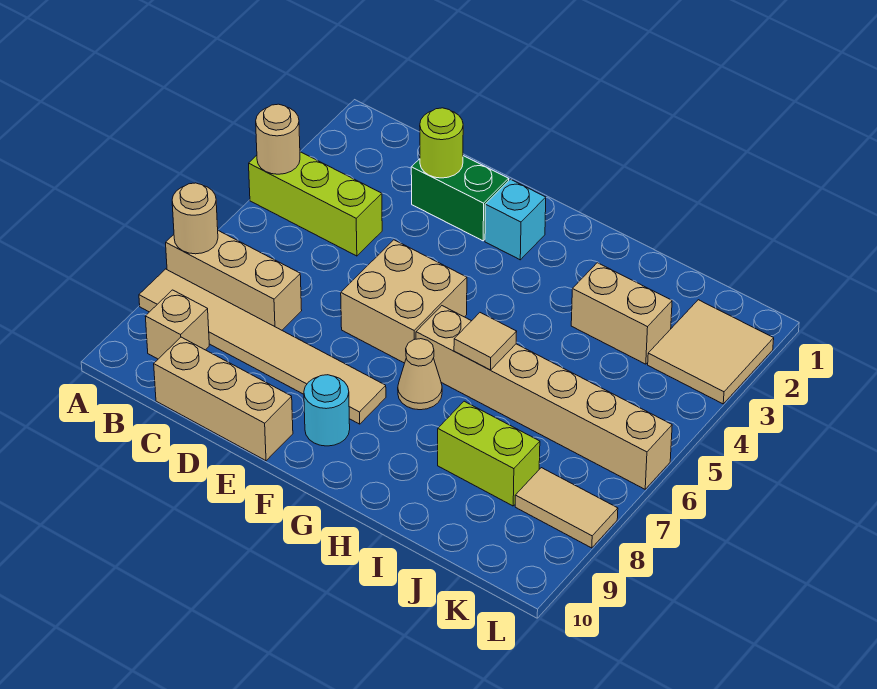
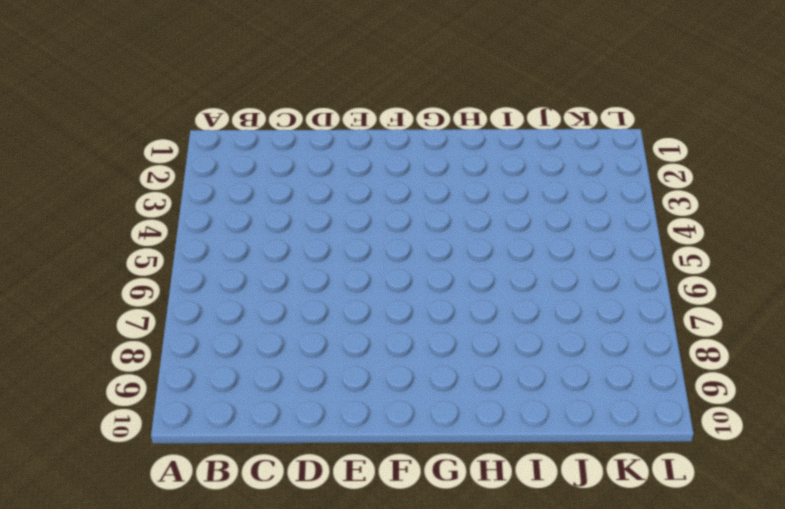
none -> lime 1x3 brick [249,152,382,256]
none -> tan 1x3 brick [166,231,302,330]
none -> tan 1x6 tile [139,269,386,424]

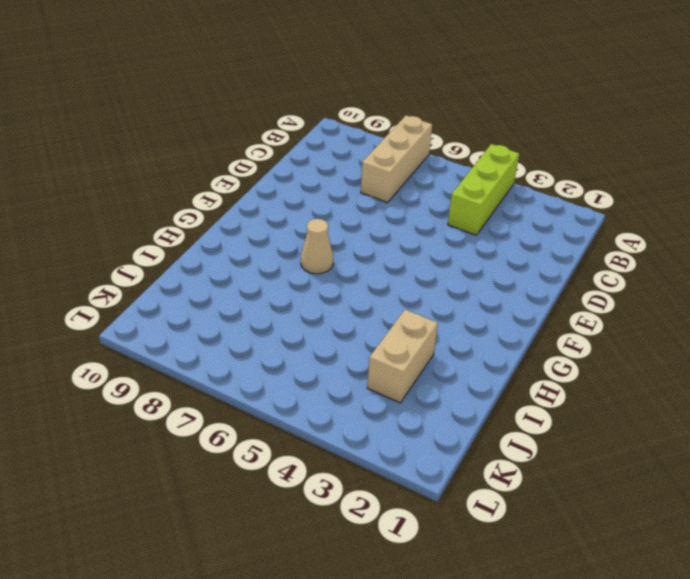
none -> tan 1x6 tile [139,269,386,424]
none -> tan 1x1 brick [145,290,209,359]
none -> tan 1x3 brick [154,337,293,461]

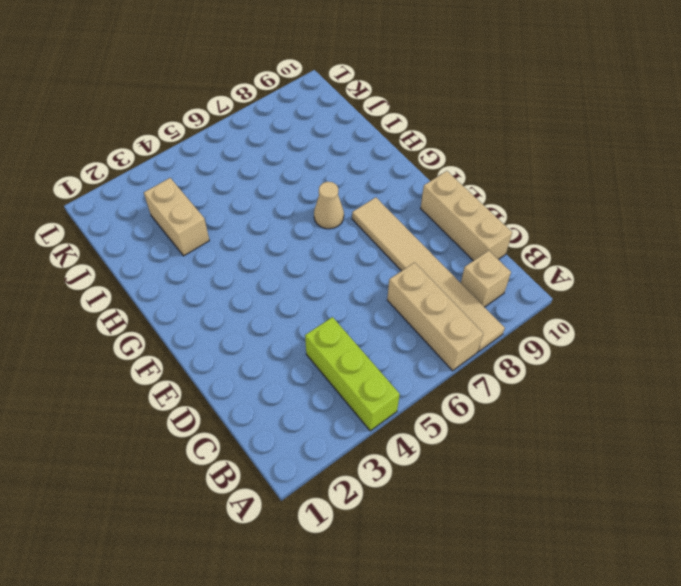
none -> green 1x2 brick [411,156,509,241]
none -> tan 2x2 brick [341,240,467,363]
none -> cyan 1x1 brick [485,179,546,260]

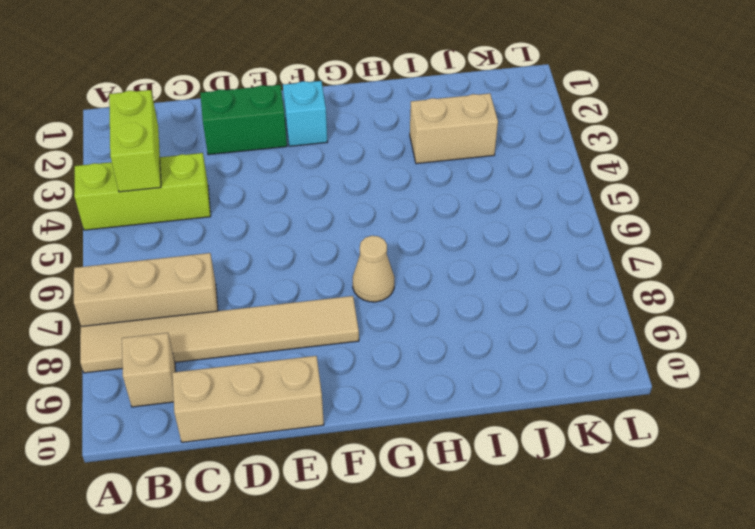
lime 1x2 brick [109,90,161,192] -> lime 1x2 brick turned to [438,401,540,506]
none -> tan 2x2 brick [341,240,467,363]
none -> cyan 1x1 round brick [304,375,350,446]
none -> tan 1x6 brick [416,306,672,489]

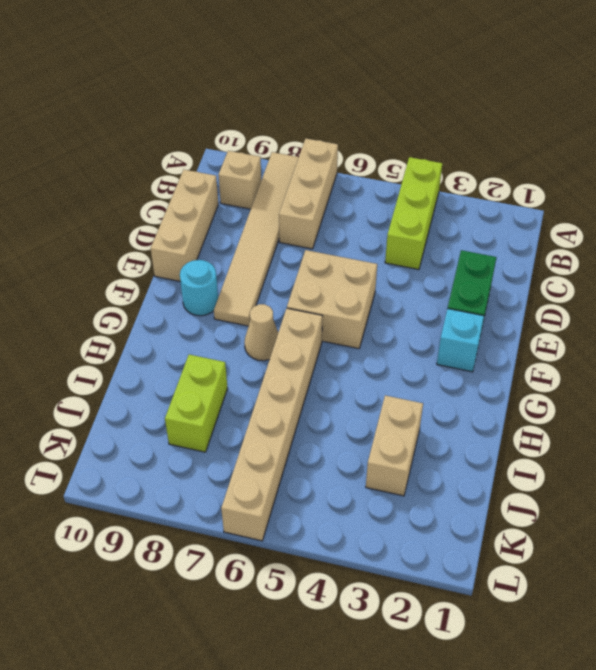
none -> tan 2x2 tile [648,300,774,404]
none -> tan 1x2 tile [515,468,618,548]
none -> tan 1x1 round brick [256,104,300,174]

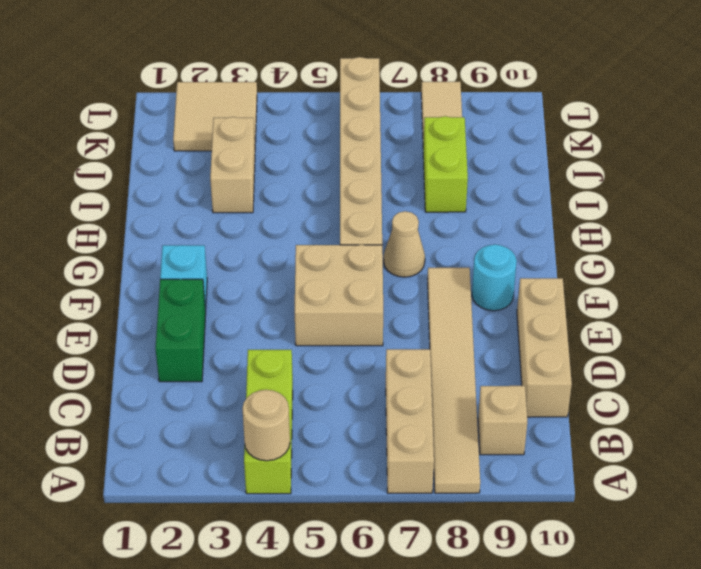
none -> tan 1x1 round brick [172,183,218,254]
none -> lime 1x1 round brick [420,108,463,178]
none -> tan 1x1 tile [454,313,517,370]

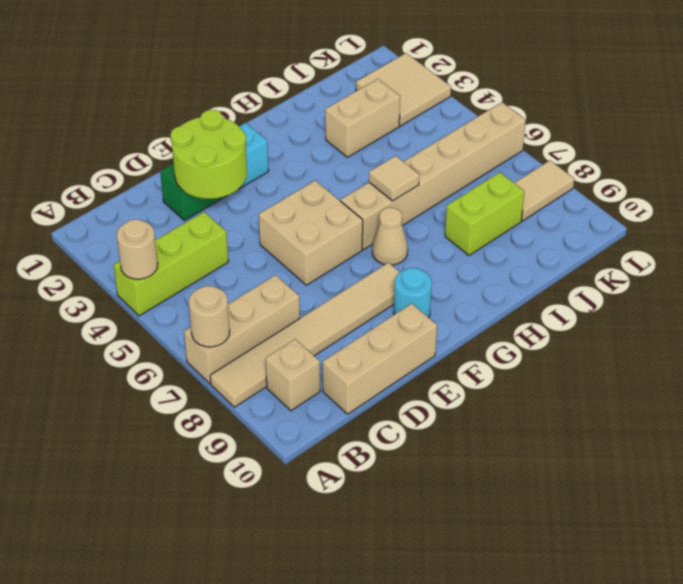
lime 2x2 round brick [170,110,247,199] -> lime 1x1 round brick [420,108,463,178]

